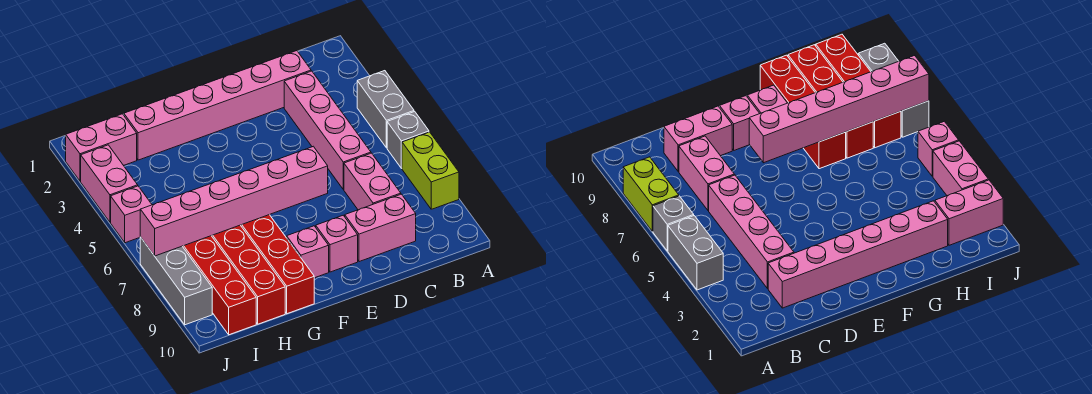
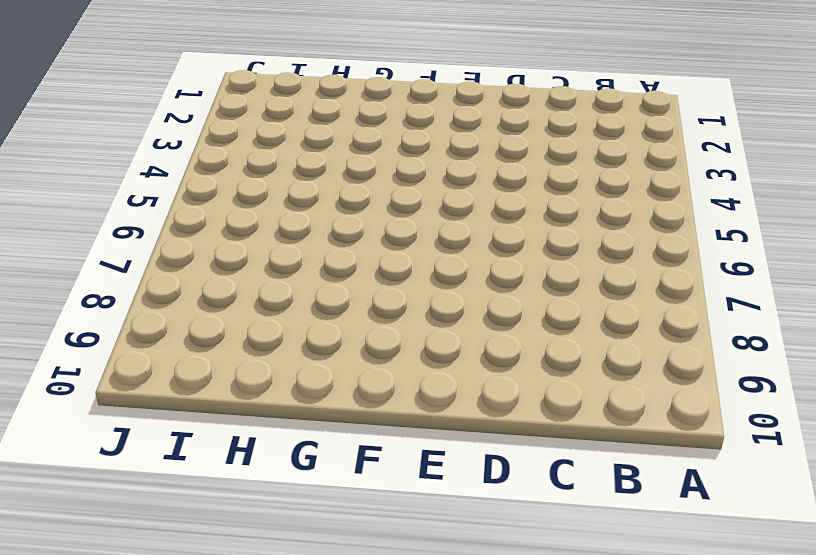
none -> grey 1x2 brick [357,71,414,148]
none -> grey 1x1 brick [387,112,429,168]
none -> lime 1x2 brick [402,132,459,209]

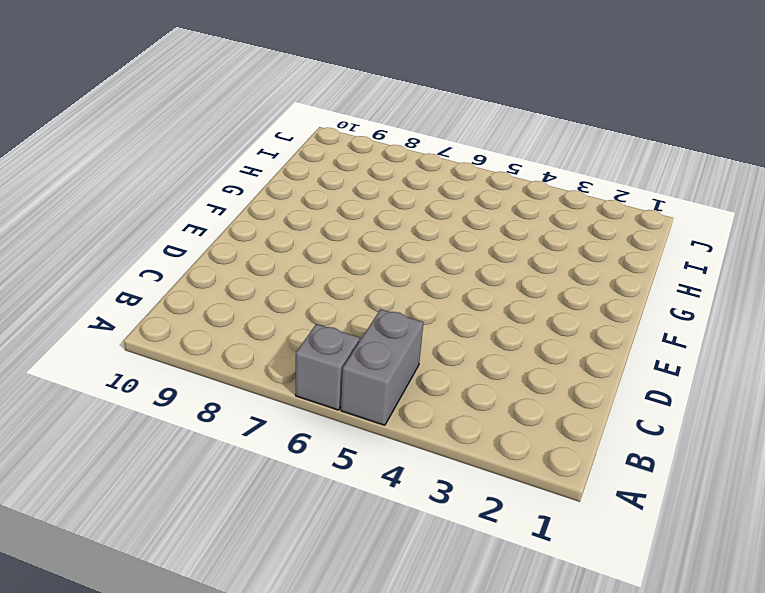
grey 1x2 brick [341,309,423,425] -> grey 1x2 brick turned to [357,71,414,148]
none -> lime 1x2 brick [402,132,459,209]
none -> pink 1x6 brick [124,51,311,160]
none -> pink 1x4 brick [284,71,371,189]

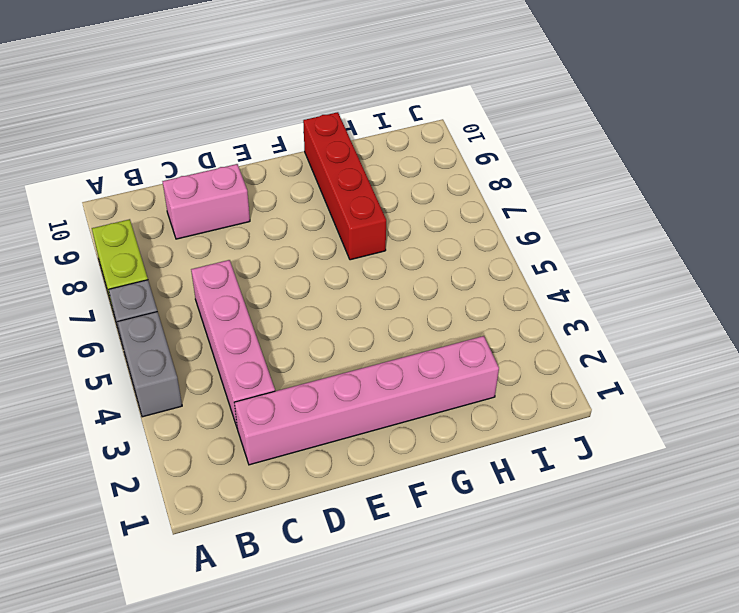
none -> pink 1x2 brick [344,153,401,210]
none -> pink 1x1 brick [316,215,358,272]
none -> pink 1x1 brick [287,226,329,278]

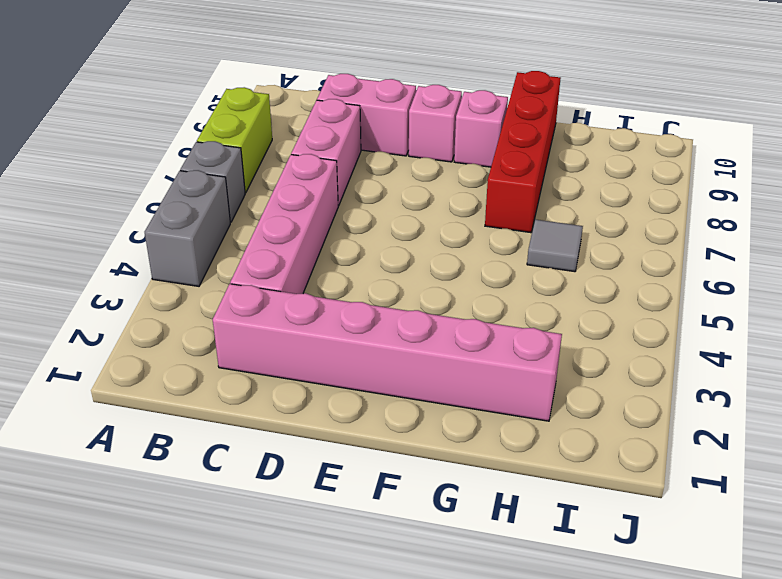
grey 1x1 tile [527,220,583,272] -> none
none -> red 1x4 brick [212,225,285,324]
none -> pink 1x2 brick [66,114,137,181]
none -> red 1x4 brick [182,236,256,335]

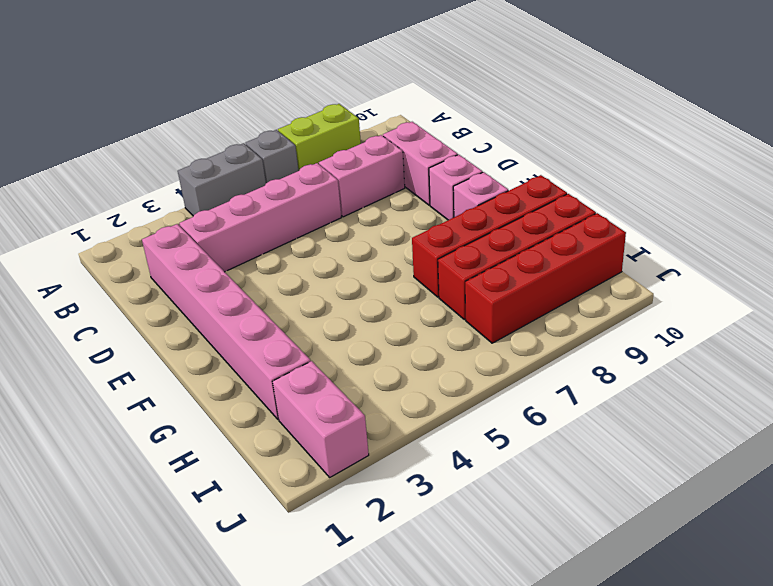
none -> pink 1x2 brick [81,145,138,222]
none -> pink 1x1 brick [111,186,152,243]
none -> grey 1x3 brick [140,237,212,325]

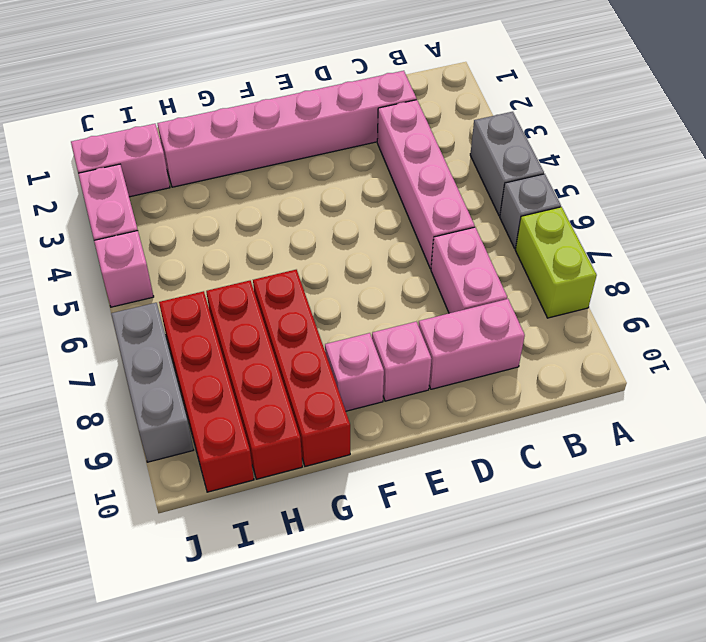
none -> pink 1x6 brick [140,146,328,256]

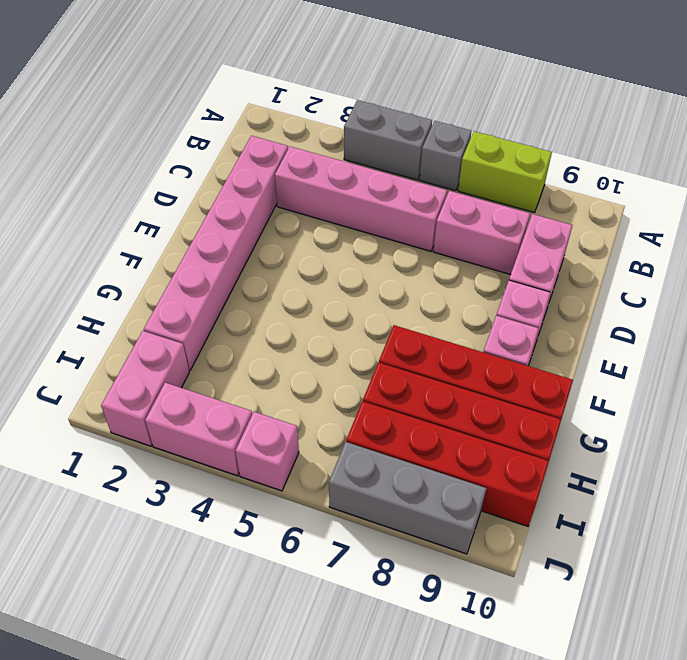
none -> pink 1x6 brick [140,146,328,256]

